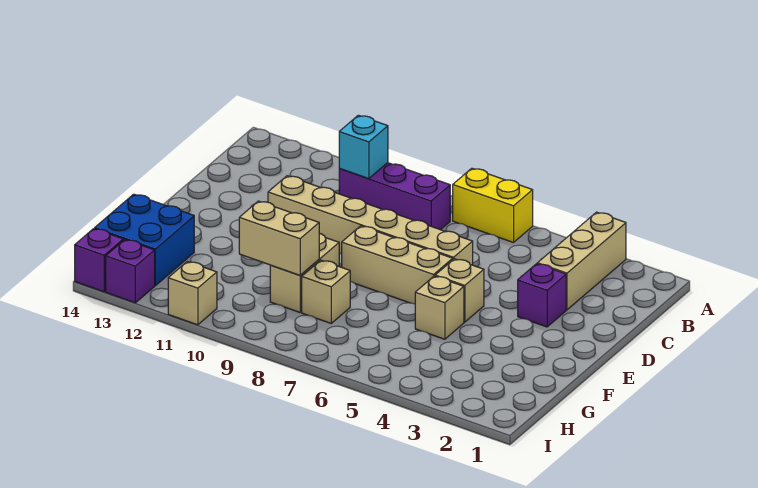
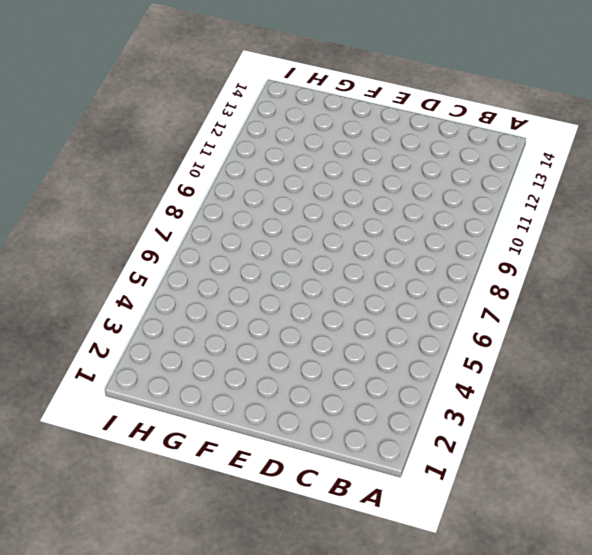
none -> tan 1x3 brick [537,212,626,310]
none -> yellow 1x2 brick [453,168,533,243]
none -> purple 1x3 brick [339,163,450,230]

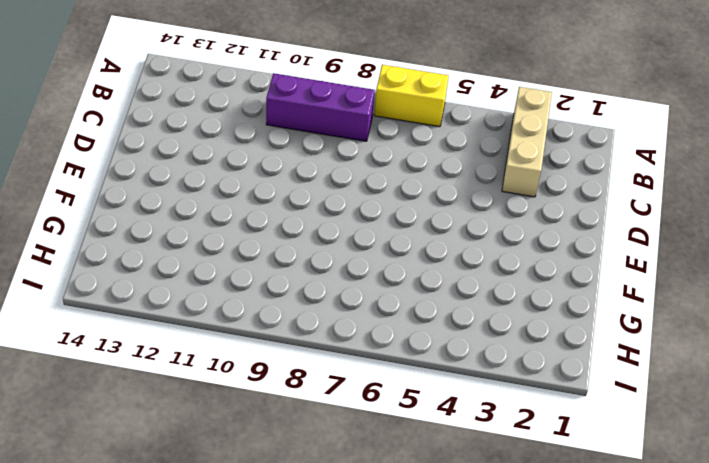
none -> purple 1x1 brick [518,264,566,327]
none -> tan 1x6 brick [268,176,473,265]
none -> tan 1x1 brick [435,259,484,322]

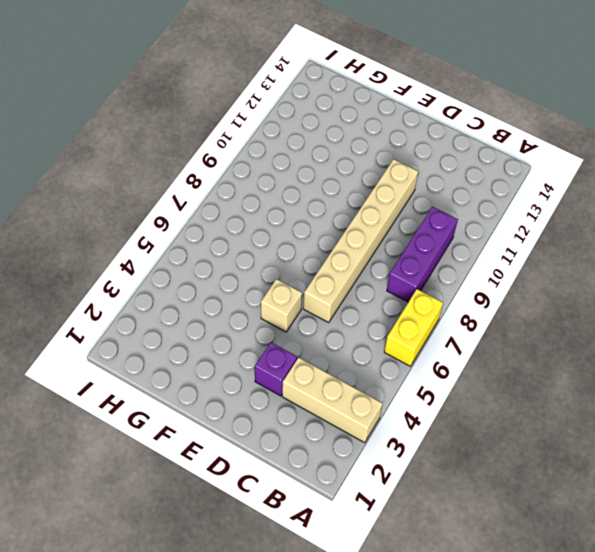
none -> tan 1x3 brick [342,226,453,304]
none -> tan 1x1 brick [415,276,464,339]
none -> tan 1x2 brick [270,233,339,312]

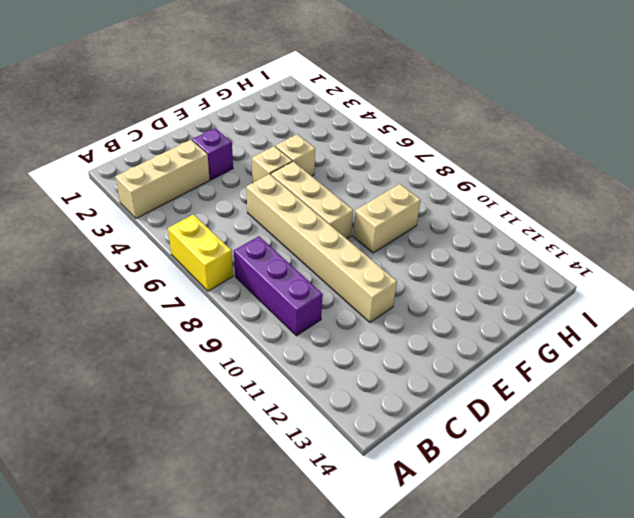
none -> tan 1x1 brick [302,260,350,323]
none -> blue 2x2 brick [95,194,194,286]
none -> tan 1x1 brick [168,262,217,325]

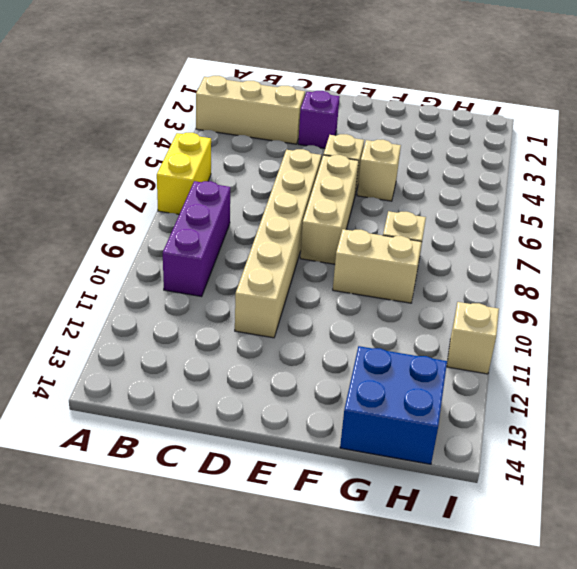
none -> purple 1x1 brick [106,240,155,303]
none -> purple 1x1 brick [75,229,123,292]
none -> cyan 1x1 brick [339,115,388,179]

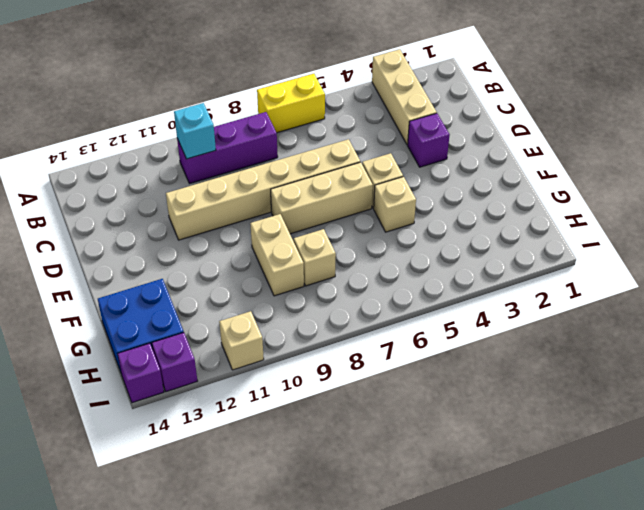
none -> tan 1x2 brick [239,201,319,275]

